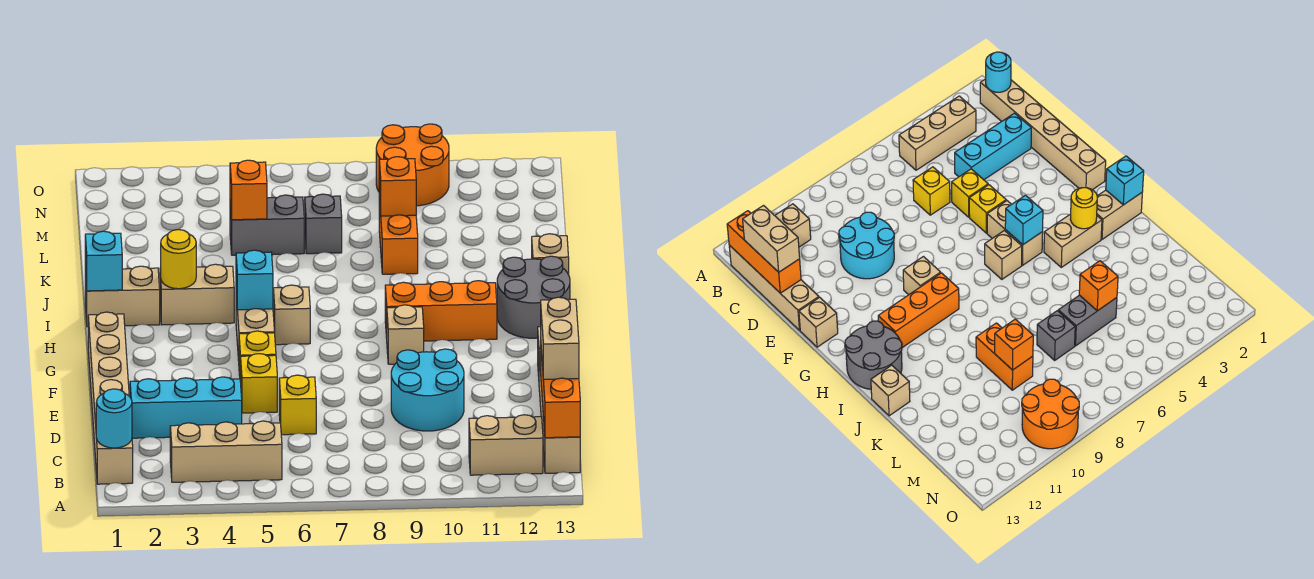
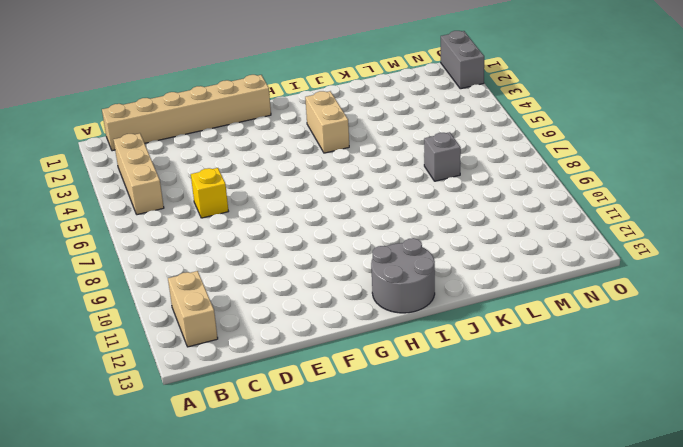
grey 1x2 brick [441,31,484,89] -> grey 1x2 brick moved to [230,195,304,255]
none -> tan 1x4 brick [539,349,580,473]
none -> cyan 1x3 brick [130,377,242,438]
none -> cyan 2x2 round brick [391,349,464,431]
none -> yellow 1x1 brick [241,354,277,413]

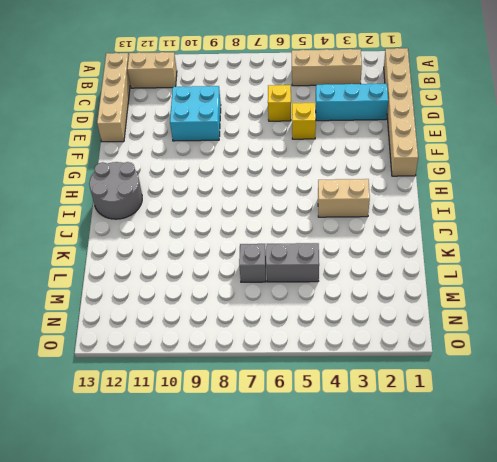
cyan 2x2 brick [170,86,221,141] -> cyan 2x2 round brick [391,349,464,431]
none -> yellow 1x1 brick [239,331,276,382]
none -> tan 1x1 brick [799,297,838,347]
none -> tan 1x2 brick [236,295,275,361]
none -> tan 1x1 brick [387,305,424,364]

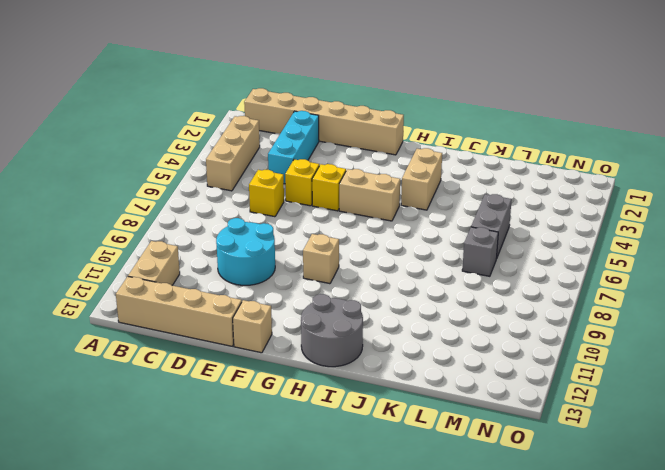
none -> tan 1x1 brick [273,285,310,345]
none -> orange 1x3 brick [385,281,497,341]
none -> tan 1x2 brick [85,266,160,327]
none -> tan 1x1 brick [532,234,569,275]

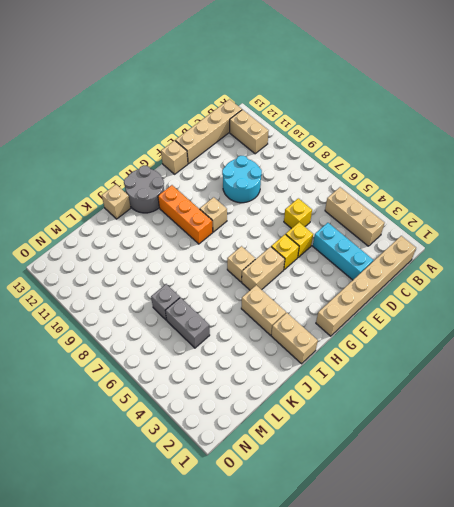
none -> orange 1x2 brick [379,198,418,274]
none -> orange 2x2 round brick [376,124,449,206]
none -> cyan 1x1 round brick [96,389,132,448]
none -> orange 1x3 brick [541,351,580,438]

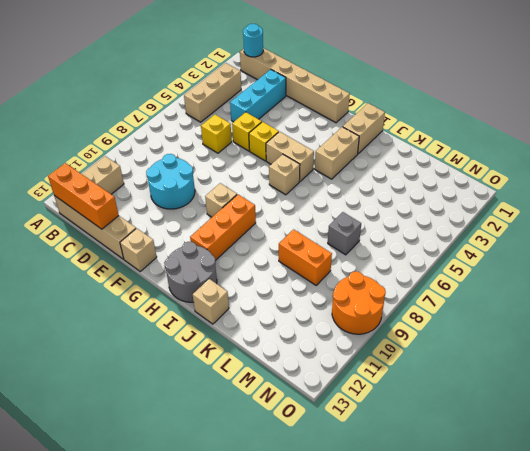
none -> grey 1x2 brick [230,195,304,255]
none -> cyan 1x1 brick [236,250,273,310]
none -> cyan 1x1 brick [85,231,122,291]
none -> yellow 1x1 round brick [161,230,196,289]

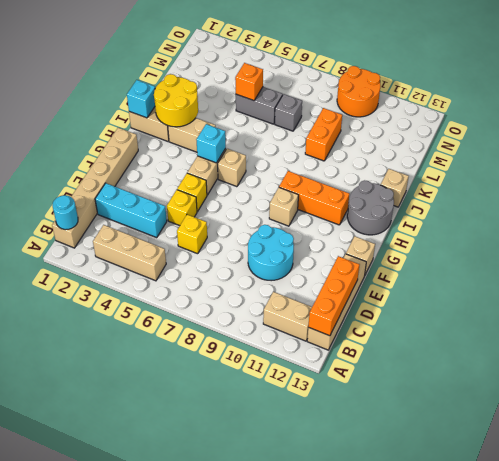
yellow 2x2 round brick [154,74,198,127] -> yellow 1x1 round brick [161,230,196,289]
none -> orange 1x1 brick [379,157,416,216]
none -> tan 1x2 brick [541,297,579,379]

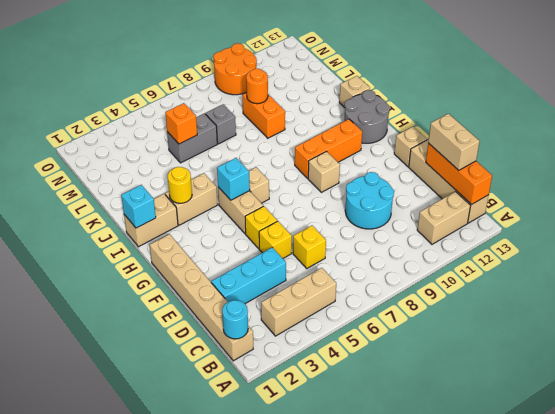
orange 1x1 round brick [246,69,268,104] -> orange 1x1 brick [379,157,416,216]

